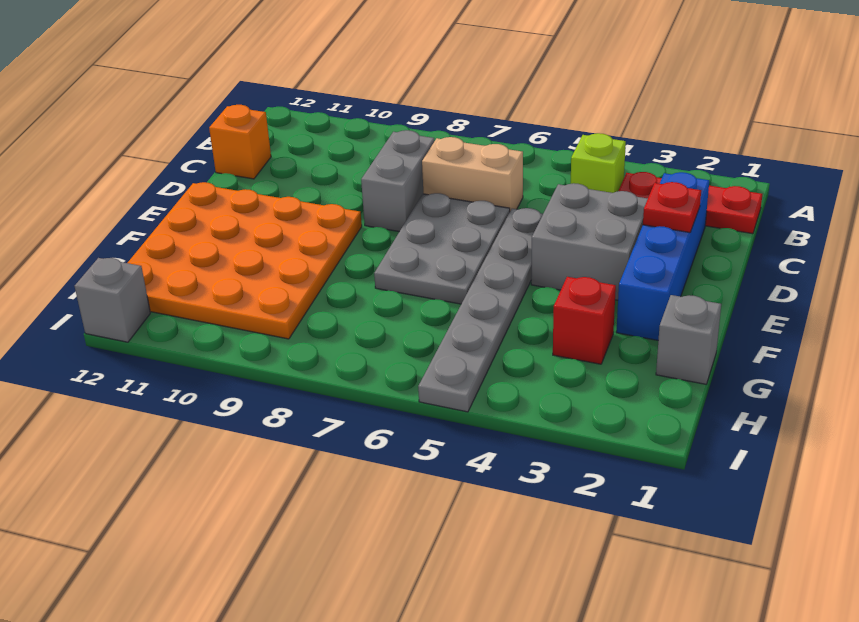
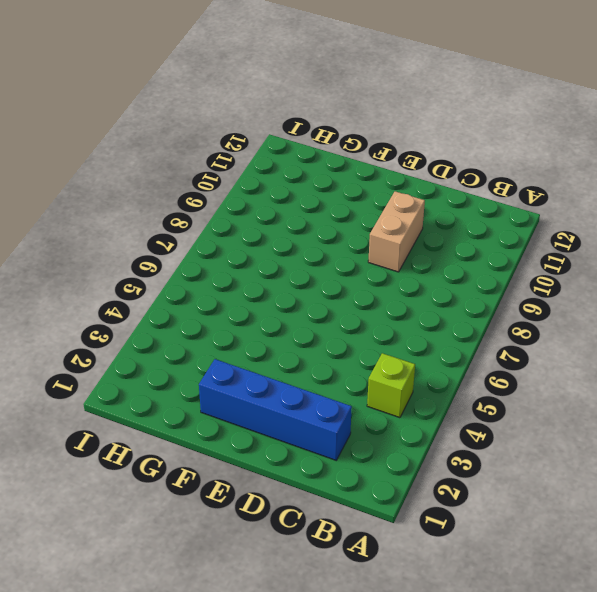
tan 1x2 brick [368,191,425,272] -> tan 1x2 brick moved to [422,137,523,211]
none -> red 1x3 plate [619,172,762,234]
none -> grey 1x2 brick [361,130,435,232]
none -> orange 1x1 brick [209,105,271,179]

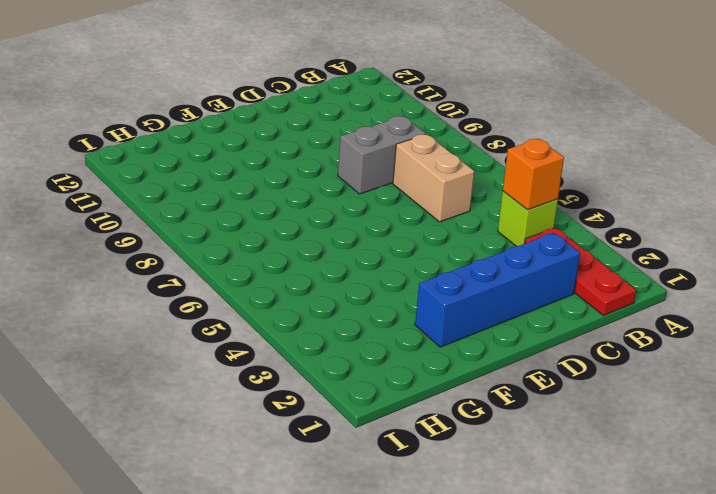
orange 1x1 brick [503,139,564,210] -> orange 1x1 brick moved to [209,105,271,179]
none -> grey 2x2 brick [531,183,648,300]
none -> grey 1x6 plate [418,208,543,412]
none -> grey 2x3 plate [374,193,510,304]

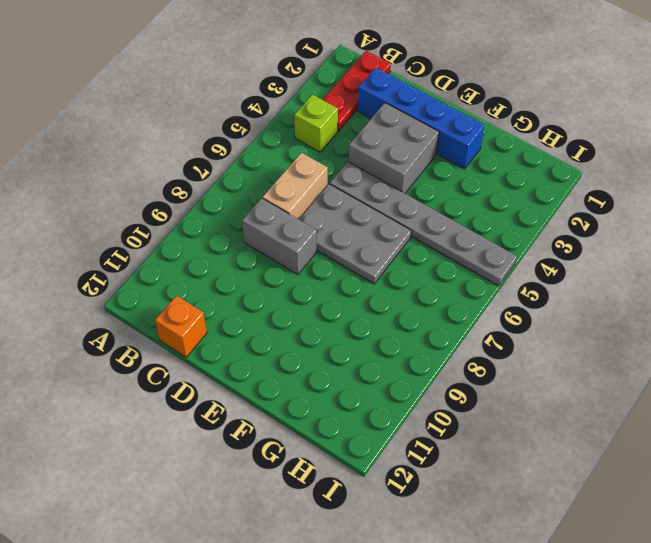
none -> orange 4x4 plate [128,182,362,339]
none -> grey 1x1 brick [656,295,721,384]
none -> red 1x1 brick [553,277,616,364]

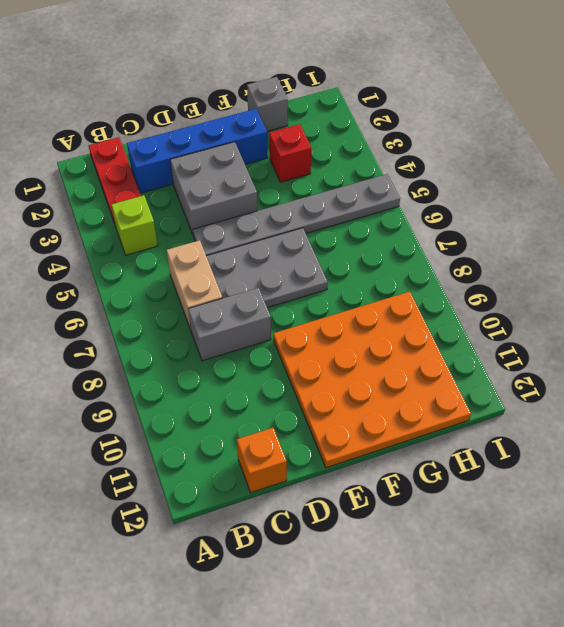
none -> grey 1x1 brick [75,258,150,342]
none -> red 1x1 plate [643,182,701,233]

